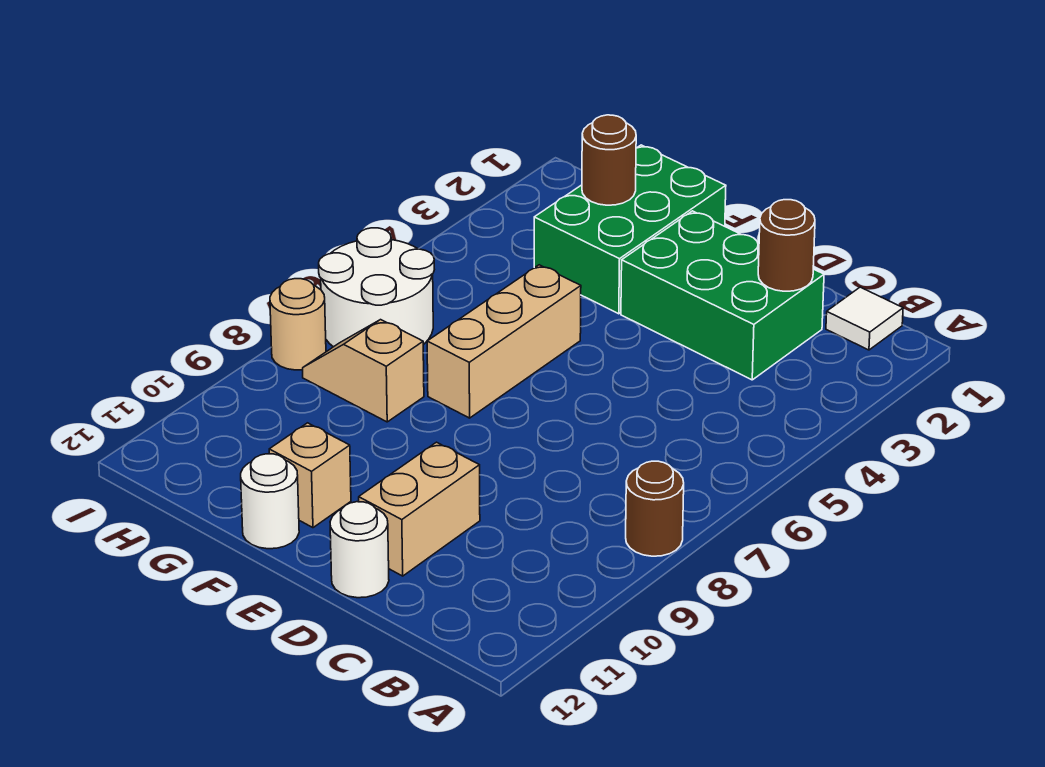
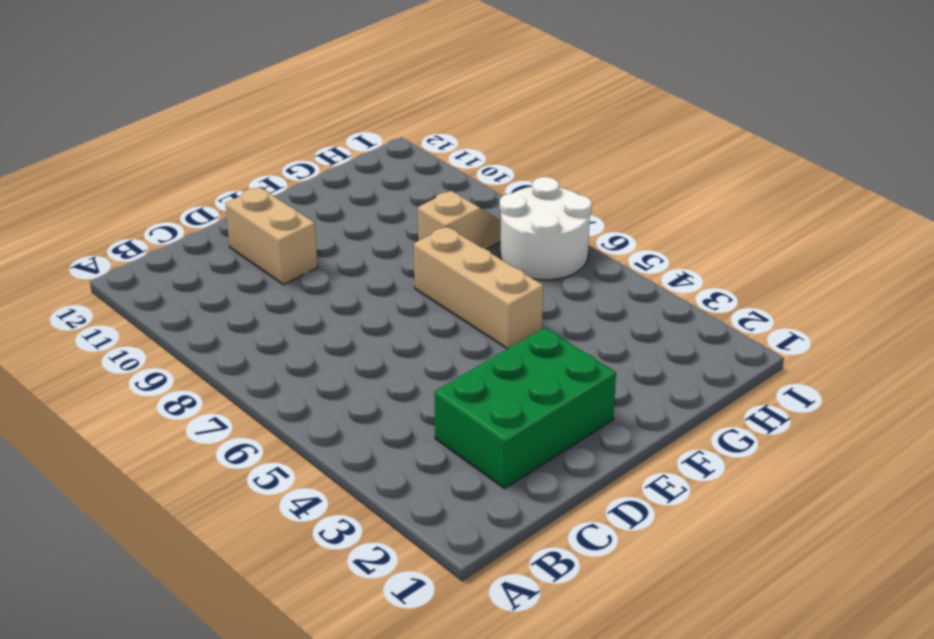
none -> brown 1x1 round brick [626,461,684,556]
none -> white 1x1 tile [826,287,903,350]
none -> white 1x1 round brick [330,502,389,598]

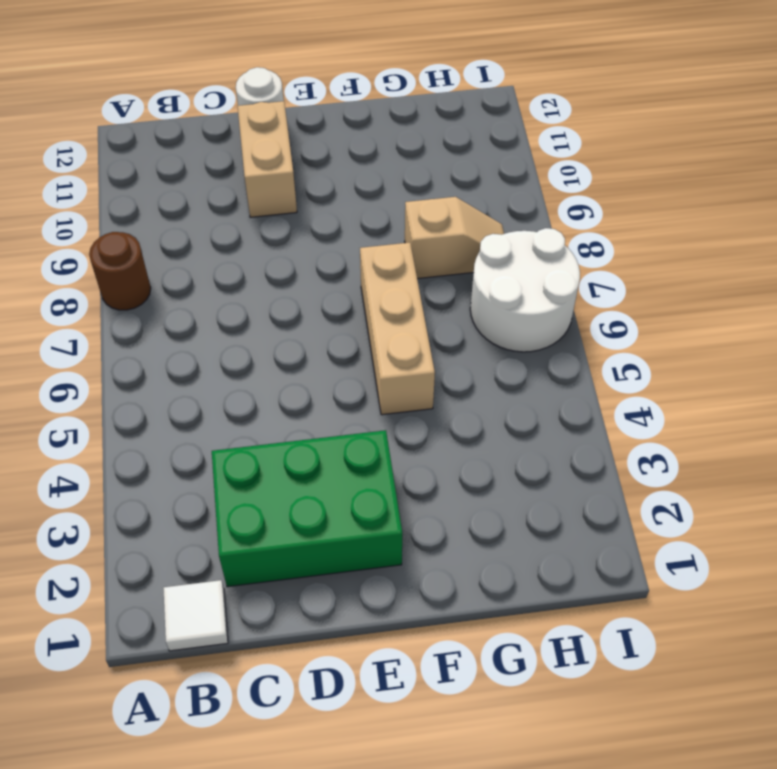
none -> green 2x3 brick [534,145,726,314]
none -> tan 1x1 brick [269,423,351,528]
none -> white 1x1 round brick [241,454,299,549]

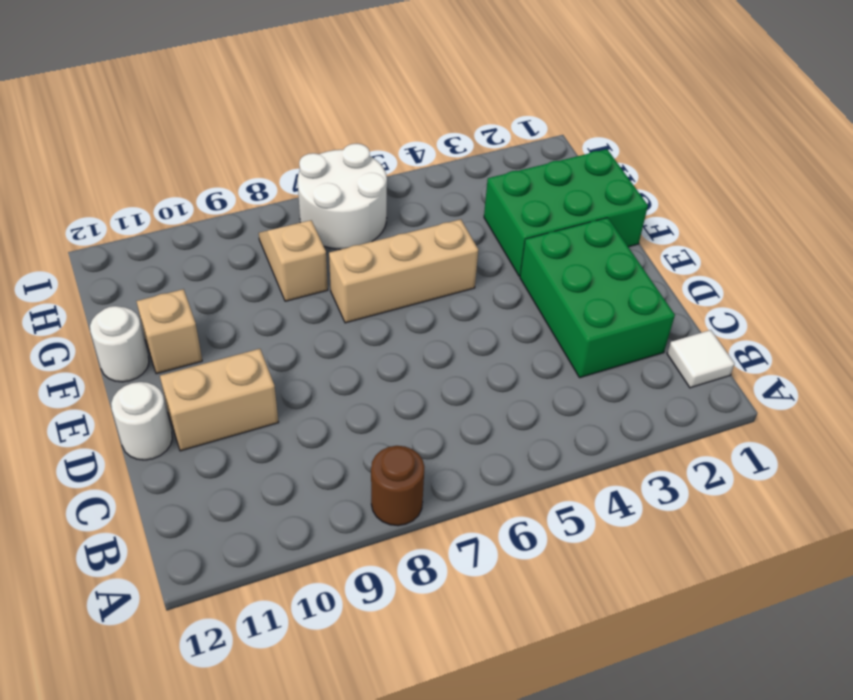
none -> tan 1x1 round brick [270,279,326,370]
none -> brown 1x1 round brick [758,200,815,291]
none -> brown 1x1 round brick [582,115,636,205]

